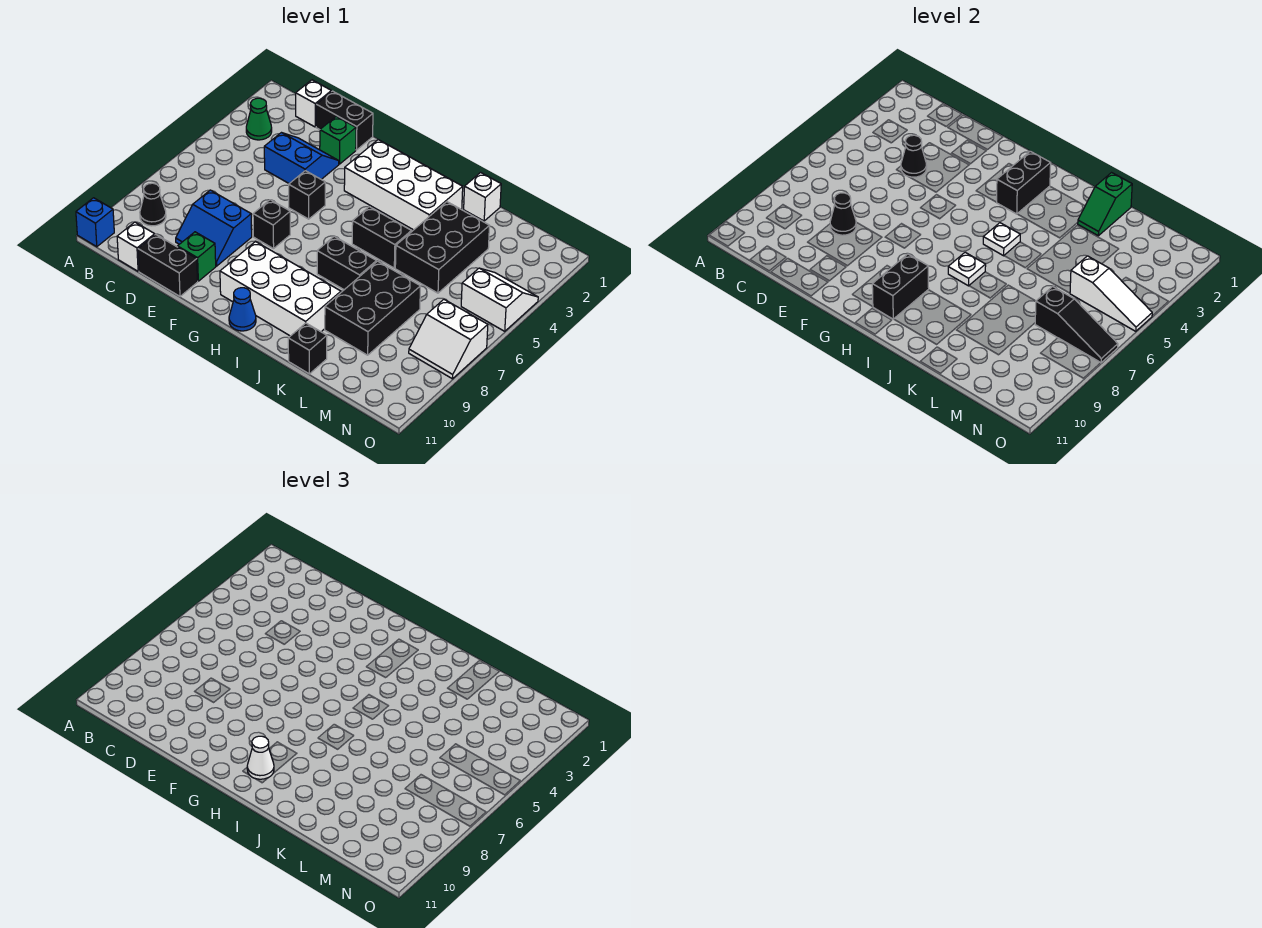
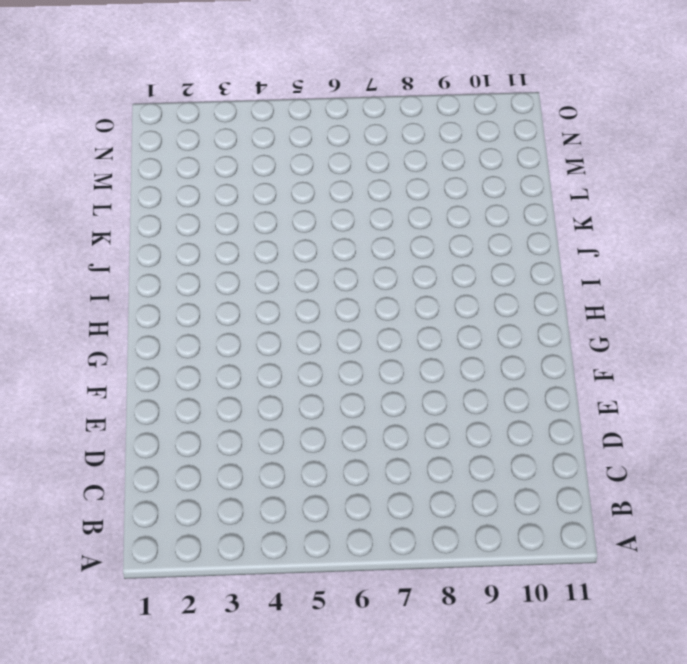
none -> blue 1x1 brick [76,198,114,247]
none -> green 1x1 cone [246,98,272,140]
none -> black 1x1 cone [140,183,166,226]
none -> white 1x1 brick [296,80,331,127]

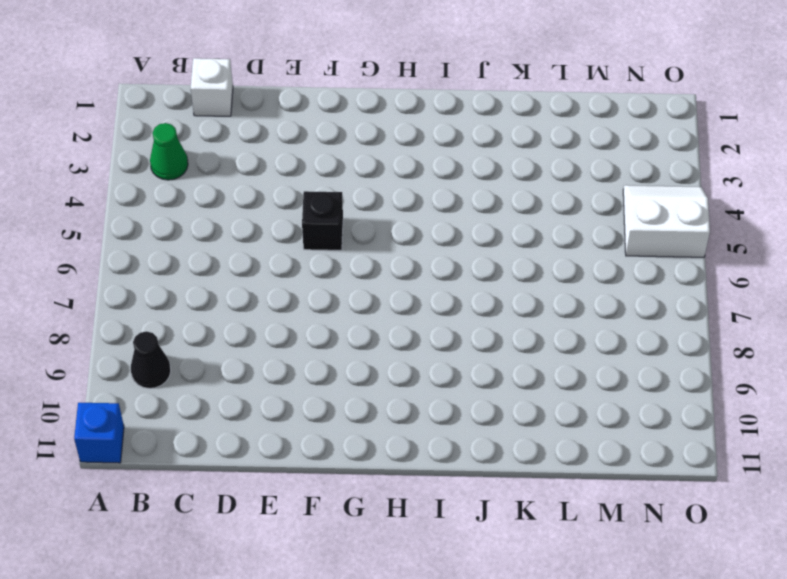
none -> white 1x1 brick [117,222,155,271]
none -> black 1x2 brick [316,91,373,150]
none -> blue 2x2 slope [264,133,339,184]
none -> blue 2x2 slope [176,190,252,266]

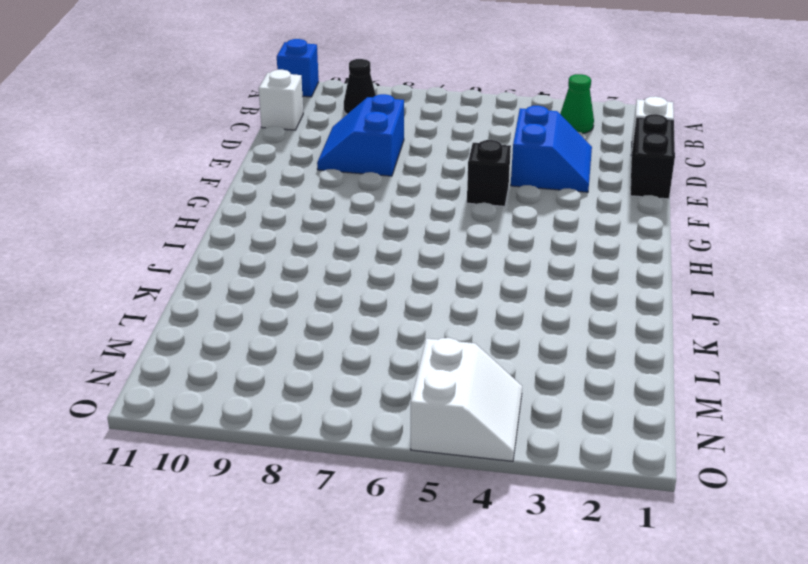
none -> black 1x2 brick [138,234,198,296]
none -> green 1x1 brick [320,116,356,164]
none -> green 1x1 brick [178,232,216,281]
none -> black 1x1 brick [253,200,290,249]

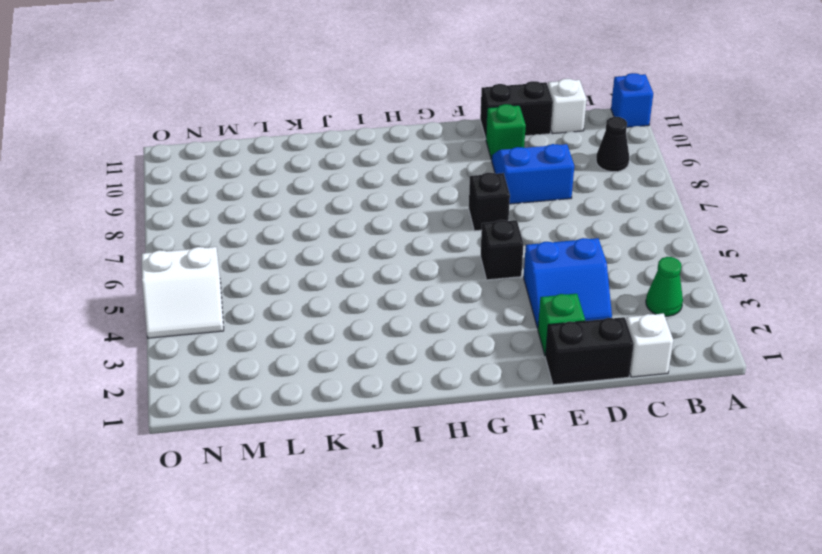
none -> white 2x4 brick [344,140,463,230]
none -> white 2x4 brick [220,241,341,336]
none -> blue 1x1 cone [229,288,256,331]
none -> black 1x2 brick [352,207,411,268]

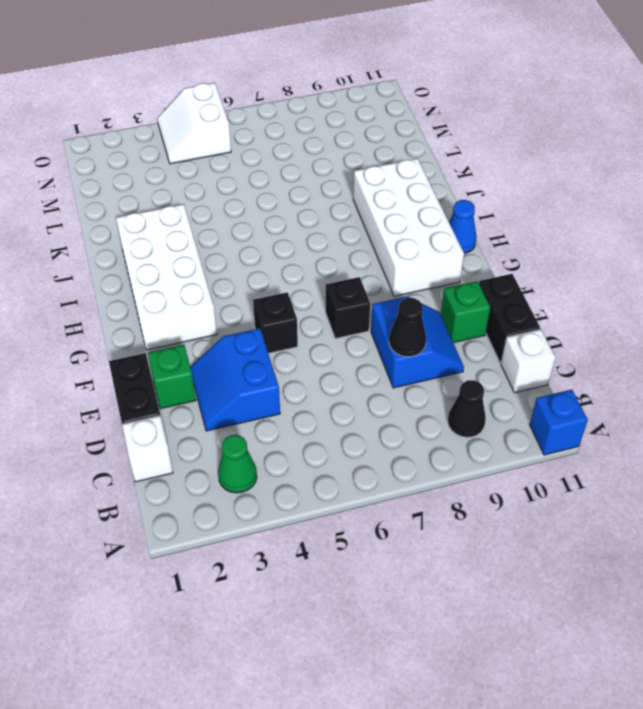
none -> black 1x2 brick [352,207,411,268]
none -> black 1x2 brick [317,236,376,290]
none -> white 1x1 brick [464,173,501,221]
none -> black 2x3 brick [395,202,489,293]

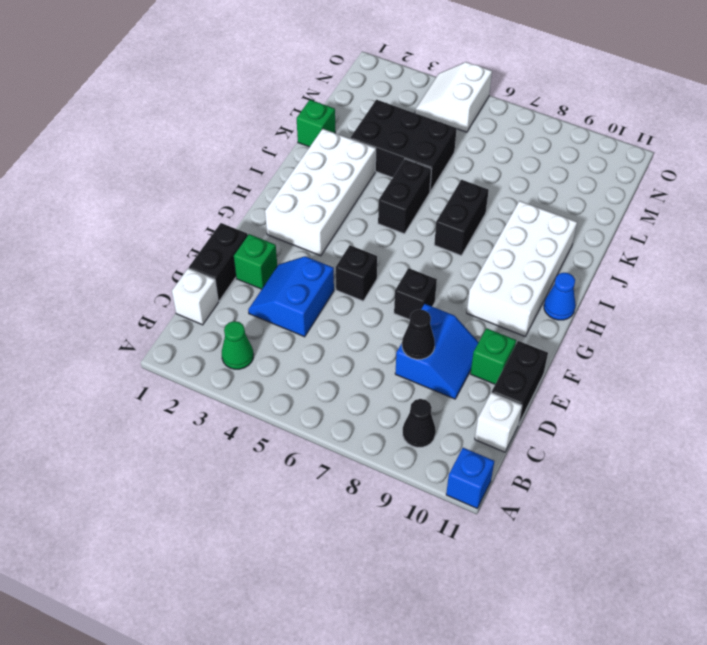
green 1x1 brick [297,100,335,147] -> white 1x1 brick [464,173,501,221]
none -> black 2x3 brick [325,261,421,355]
none -> black 1x1 brick [288,323,327,374]
none -> white 2x2 slope [409,300,488,379]
none -> black 1x1 cone [901,135,927,177]

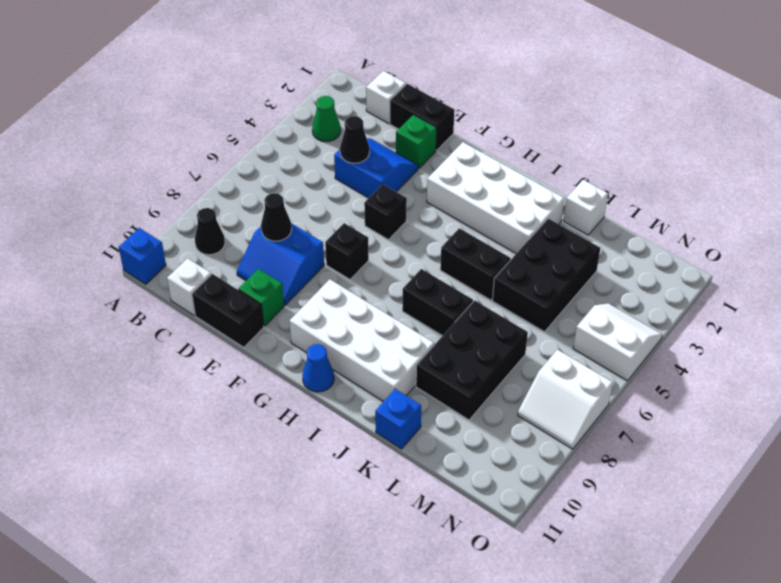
blue 1x1 brick [375,389,421,449] -> black 1x1 brick [288,323,327,374]
none -> black 1x2 brick [997,151,1051,214]
none -> black 1x2 brick [872,254,929,319]
none -> white 1x1 plate [983,223,1020,256]
none -> white 1x1 plate [948,252,986,286]

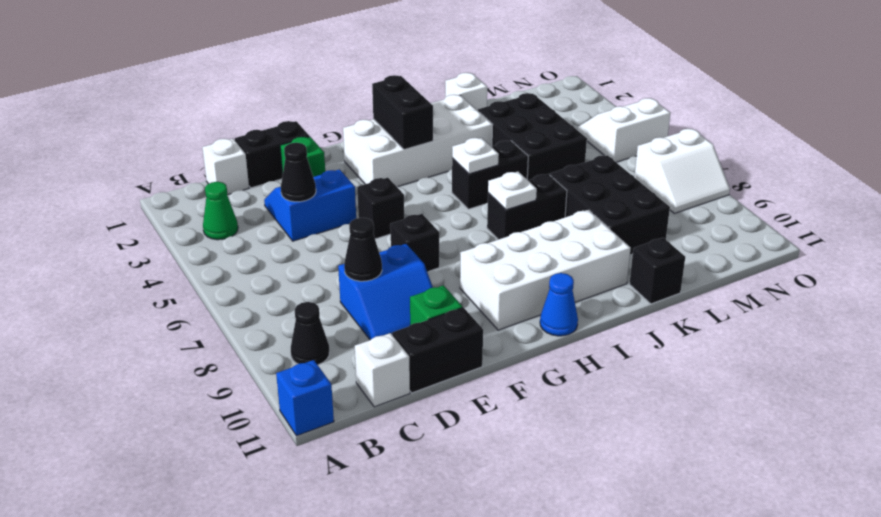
none -> black 1x2 brick [872,254,929,319]
none -> green 1x2 slope [1078,173,1132,236]
none -> white 1x3 slope [1070,256,1152,331]
none -> black 1x3 slope [1035,286,1118,363]

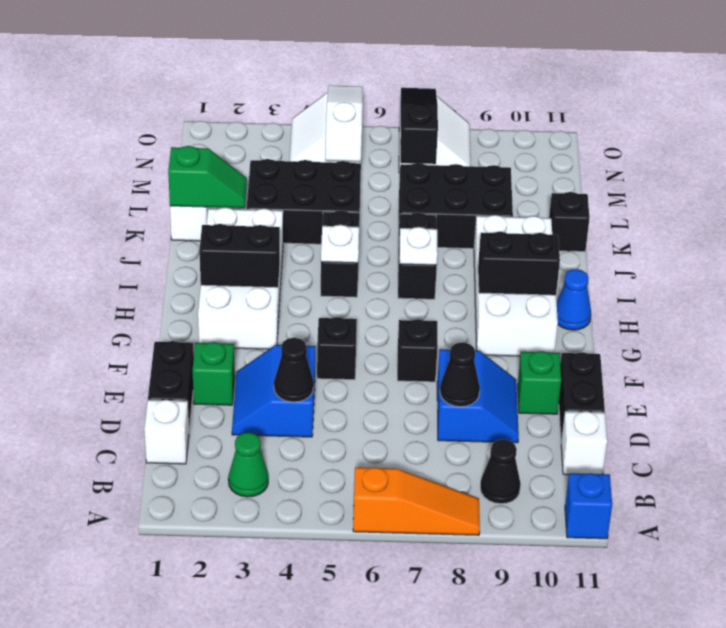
orange 1x3 slope [353,467,480,535] -> none
none -> white 1x1 cone [247,736,274,779]

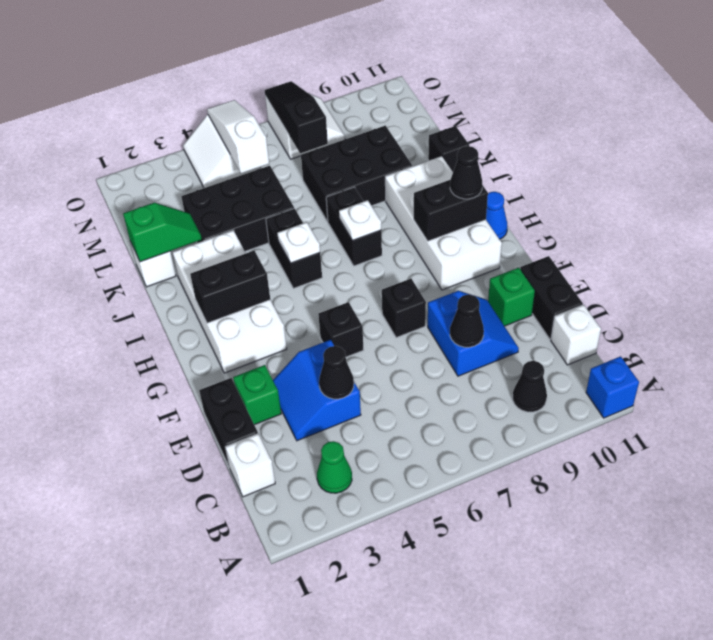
black 1x1 cone [450,146,482,199] -> white 1x1 cone [247,736,274,779]

